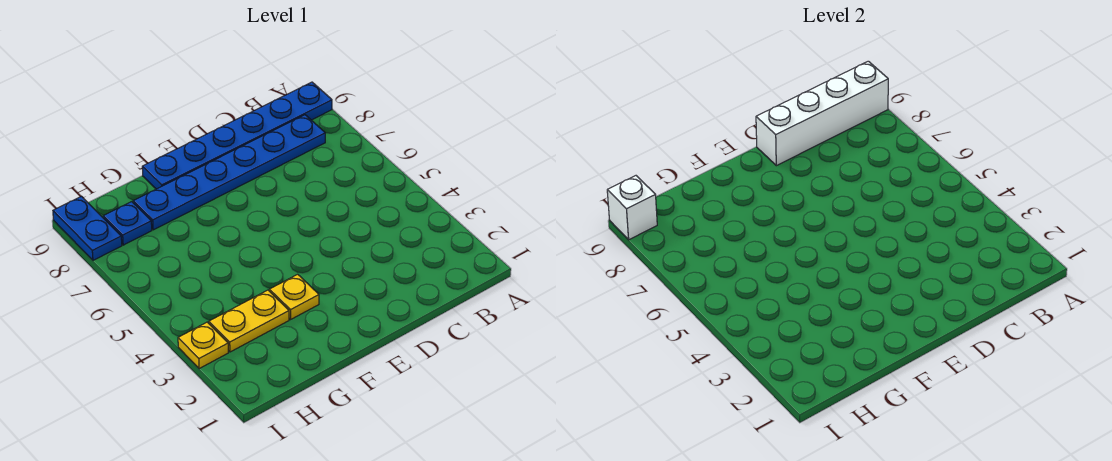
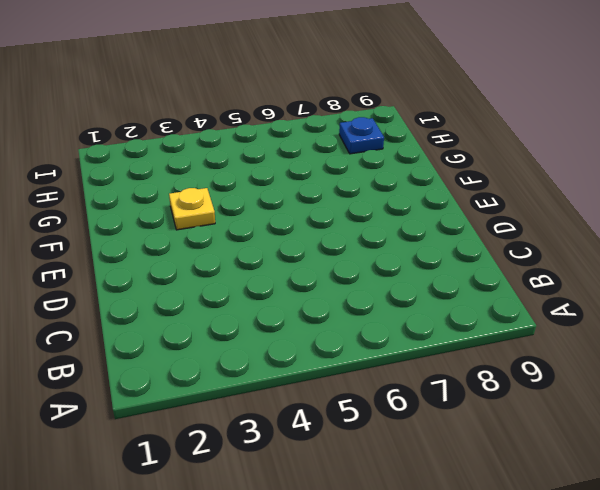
none -> blue 1x6 plate [142,82,332,189]
none -> blue 1x6 plate [133,115,325,230]

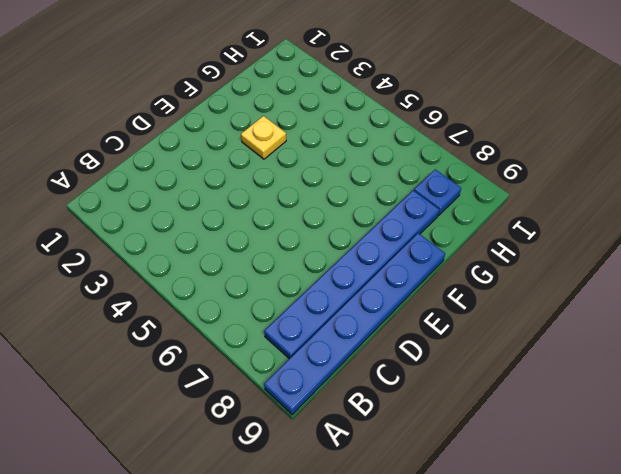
none -> yellow 1x2 plate [209,290,289,352]
none -> yellow 1x1 plate [178,322,228,369]

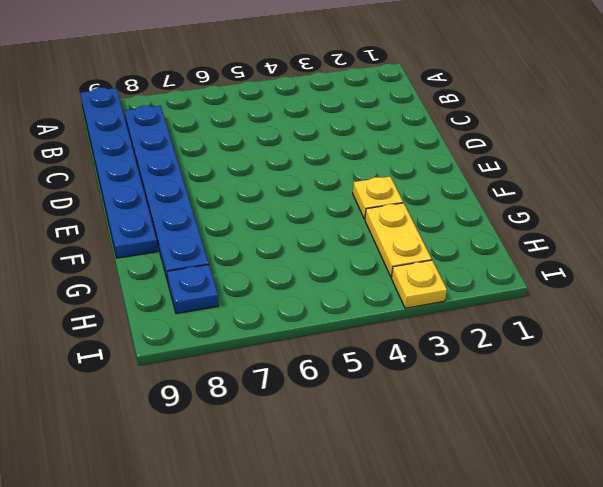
none -> blue 1x2 plate [53,196,122,260]
none -> white 1x4 brick [756,61,888,166]

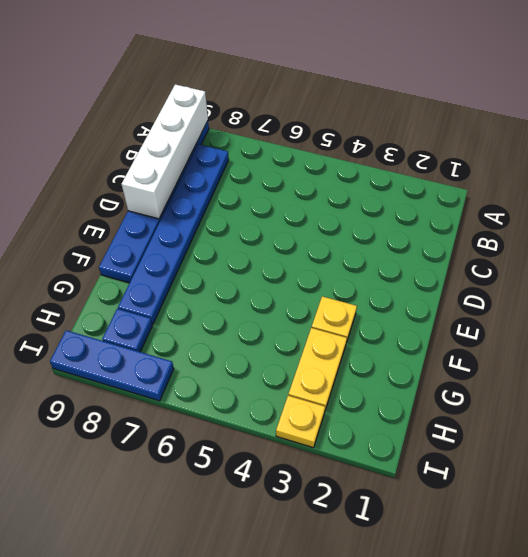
blue 1x3 plate [50,330,174,401] -> blue 1x2 plate [53,196,122,260]
none -> white 1x1 brick [607,176,657,240]

